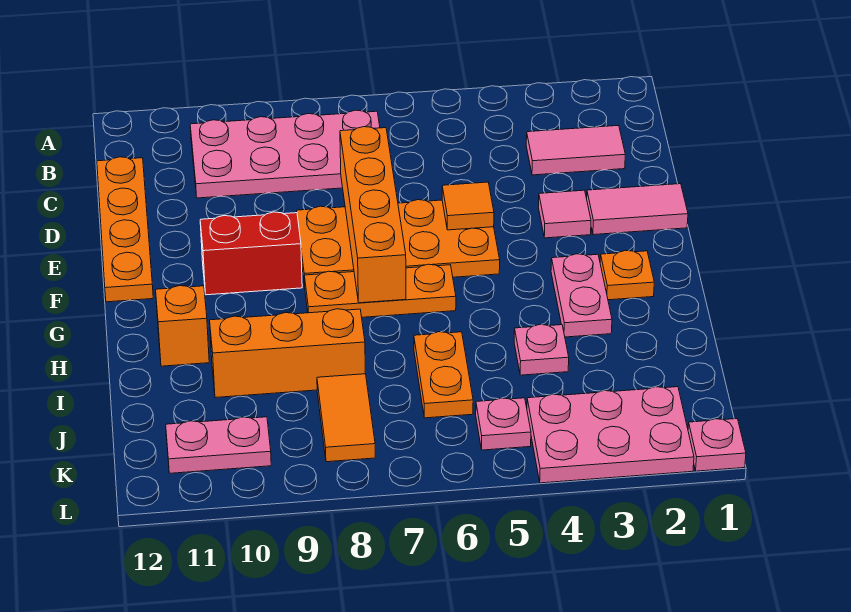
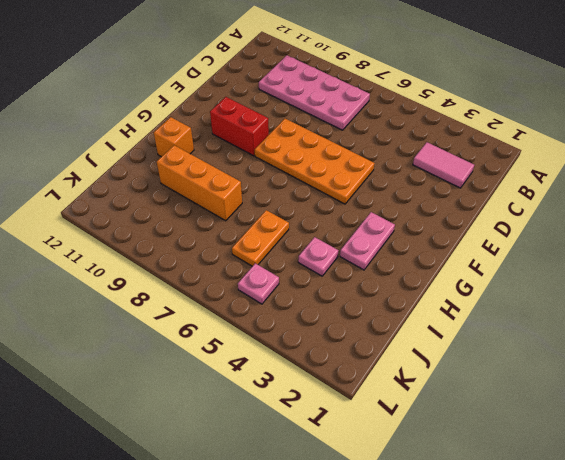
none -> orange 1x4 plate [97,157,153,302]
none -> pink 1x2 tile [587,184,688,235]
none -> pink 1x1 tile [538,190,591,238]

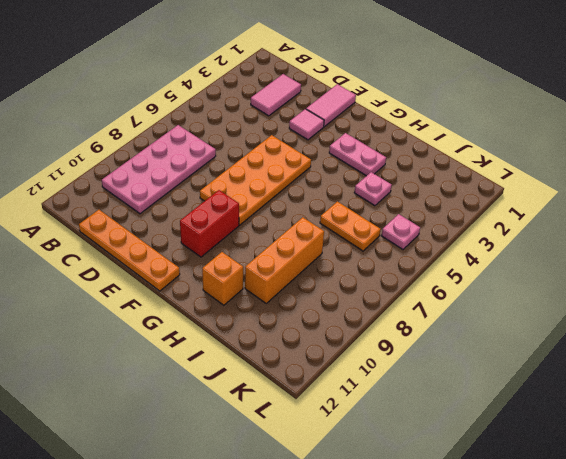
none -> orange 1x1 plate [600,250,654,300]
none -> orange 1x3 plate [304,264,456,317]
none -> orange 1x2 tile [317,374,375,462]

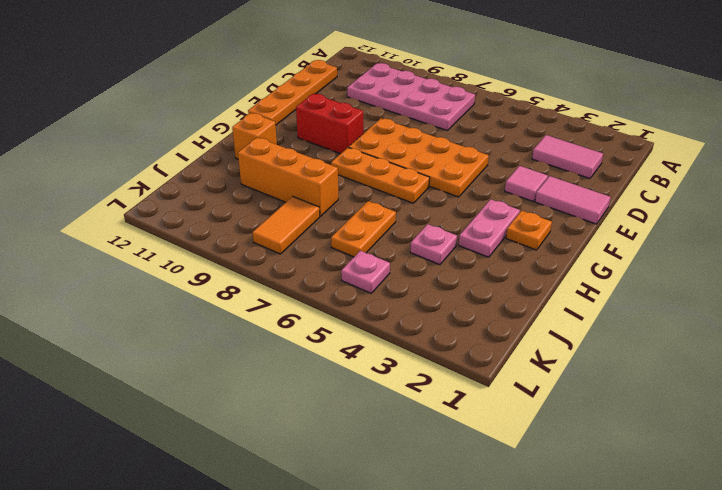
none -> pink 2x3 plate [527,387,694,483]
none -> pink 1x2 plate [166,417,271,473]
none -> pink 1x1 plate [688,419,746,471]

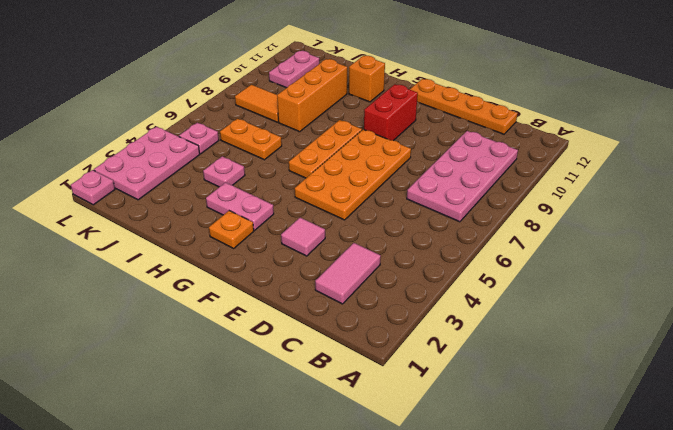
none -> pink 1x2 tile [587,184,688,235]
none -> orange 1x4 brick [340,127,406,303]
none -> orange 1x1 tile [442,182,494,230]

